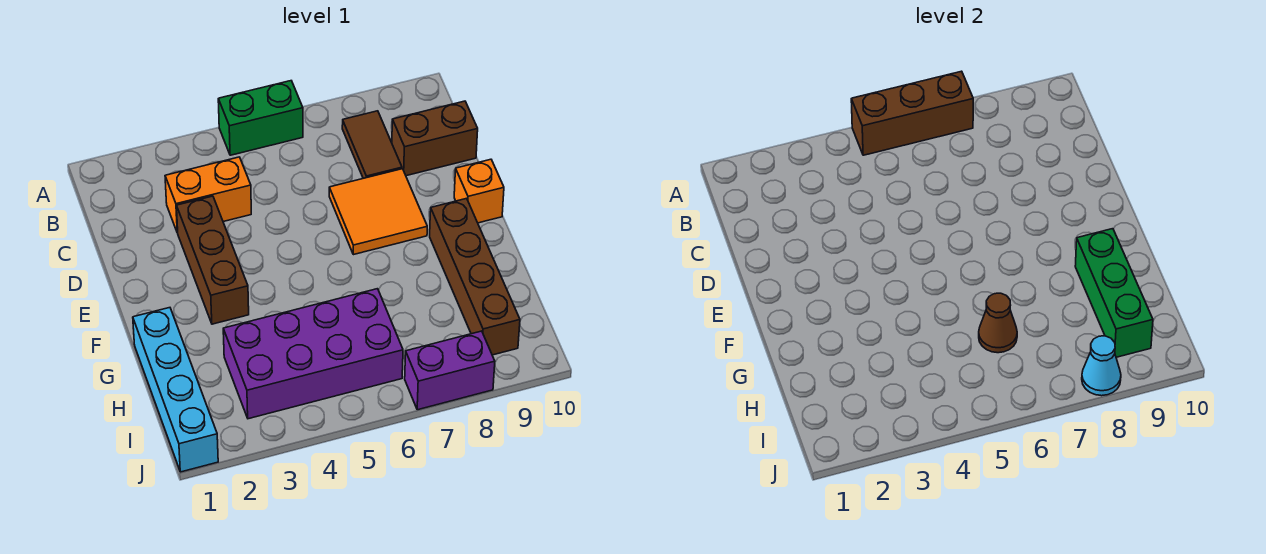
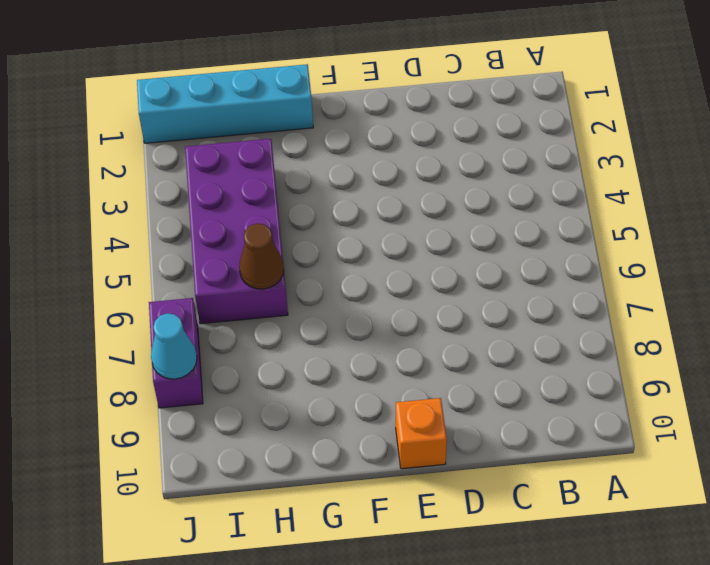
none -> green 1x2 brick [218,81,303,155]
none -> brown 1x2 tile [342,111,402,178]
none -> orange 1x2 brick [165,157,251,233]

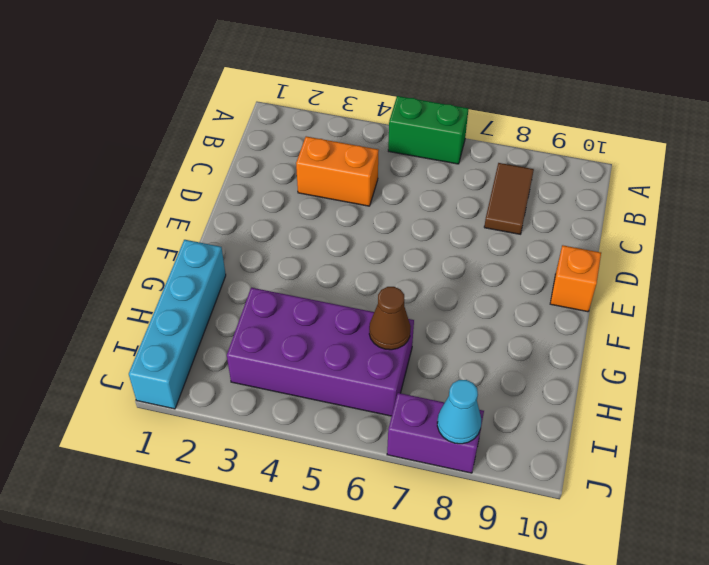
none -> brown 1x2 brick [392,101,478,176]
none -> brown 1x3 brick [177,196,249,324]
none -> orange 2x2 tile [329,169,427,255]

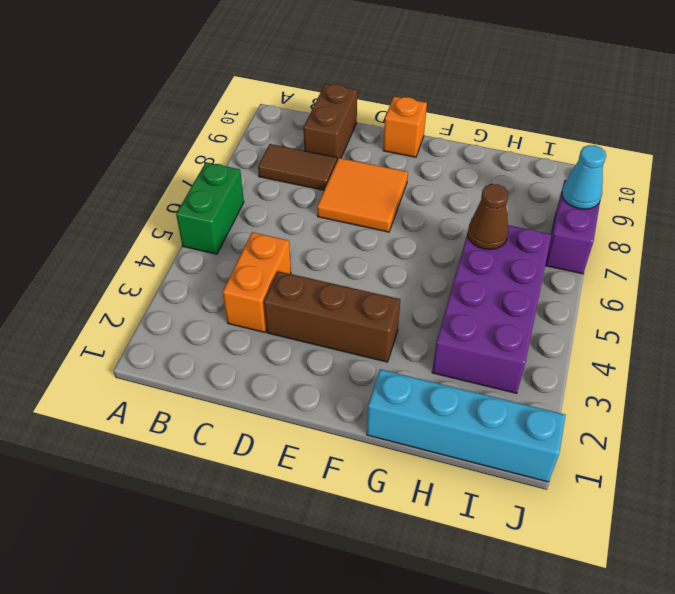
none -> brown 1x4 brick [430,198,520,355]
none -> brown 1x3 brick [851,71,973,155]
none -> green 1x3 brick [1075,229,1153,357]

